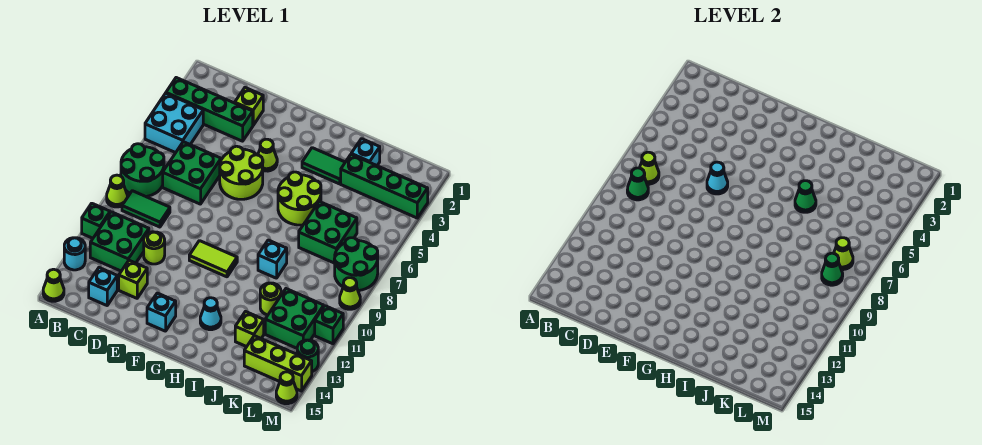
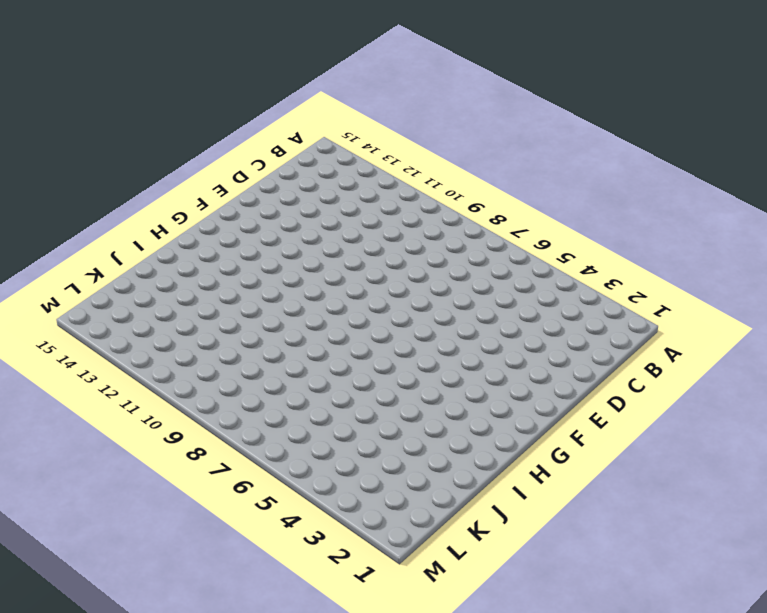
none -> green 1x4 brick [166,78,253,141]
none -> cyan 2x2 brick [145,93,203,153]
none -> green 2x2 round brick [121,144,164,196]
none -> lime 1x1 cone [107,175,127,207]

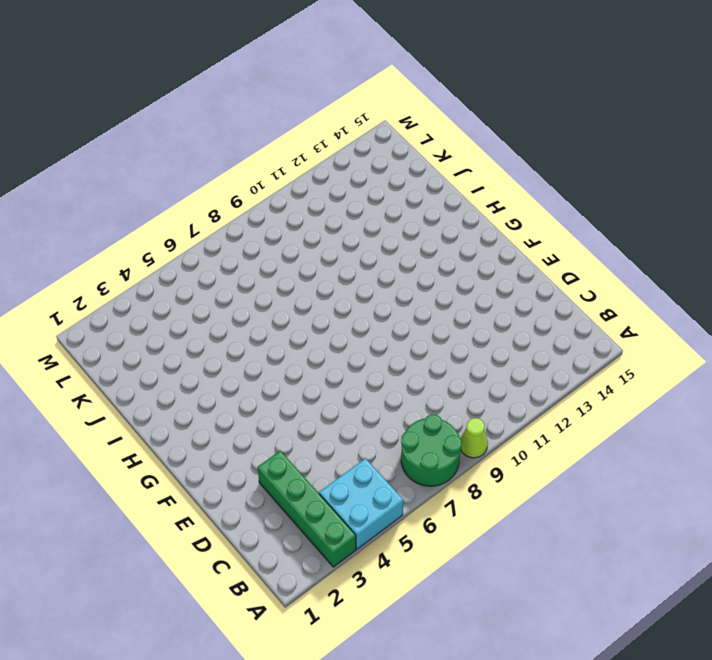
none -> green 1x1 brick [82,203,110,238]
none -> cyan 1x1 round brick [64,238,85,270]
none -> lime 1x1 cone [43,269,64,301]
none -> green 1x2 tile [122,191,170,227]

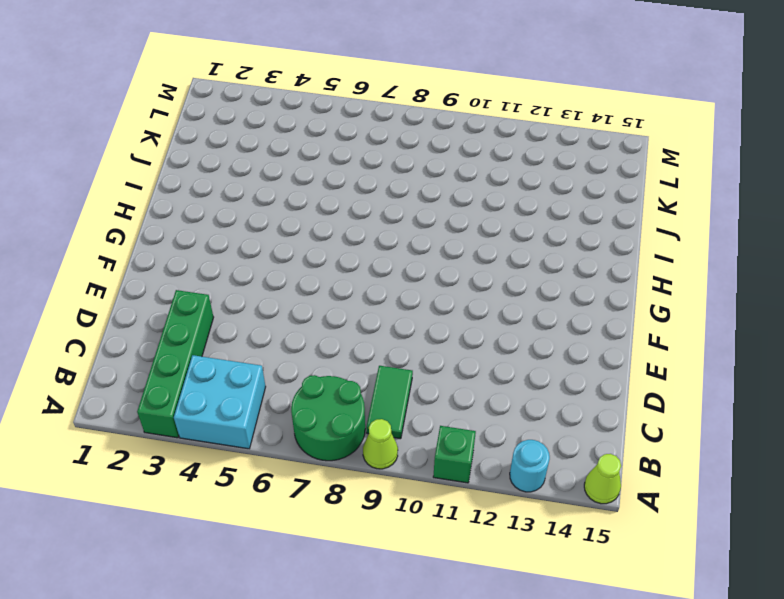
none -> green 2x2 brick [90,212,149,271]
none -> green 2x2 brick [163,142,221,204]
none -> cyan 1x1 brick [89,268,117,305]
none -> lime 1x1 brick [235,88,263,125]

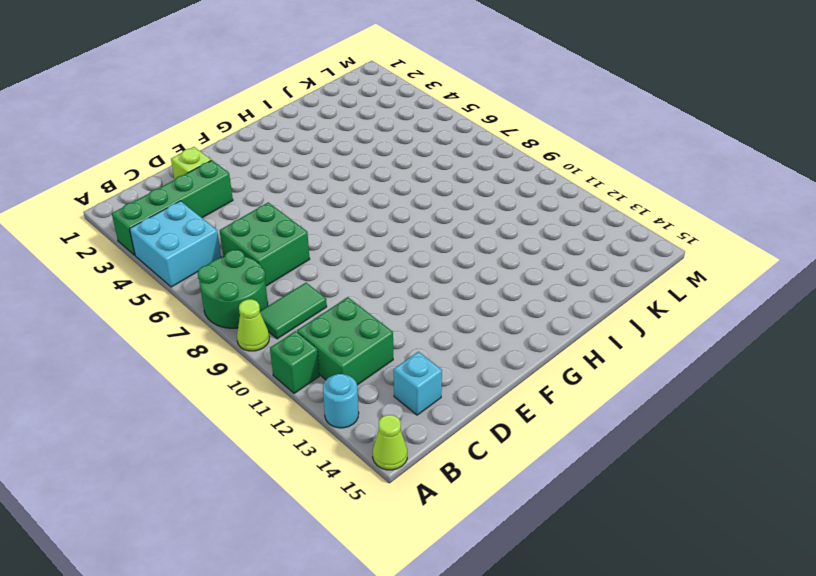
none -> lime 1x1 round brick [144,232,165,264]
none -> lime 1x1 brick [119,260,147,298]
none -> lime 2x2 round brick [220,146,263,199]
none -> lime 1x1 cone [258,139,277,171]

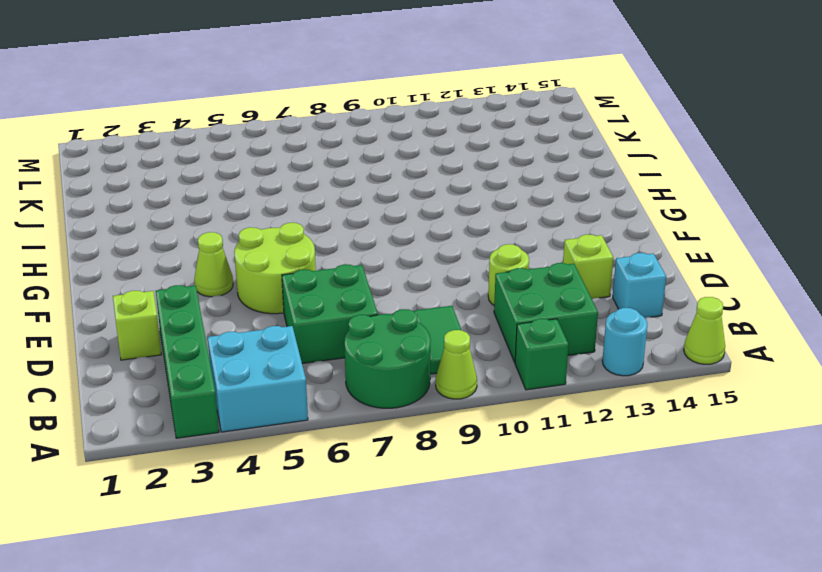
none -> lime 1x2 tile [189,241,237,277]
none -> cyan 1x1 brick [147,293,176,331]
none -> green 1x2 tile [302,148,345,184]
none -> lime 2x2 round brick [278,172,321,225]

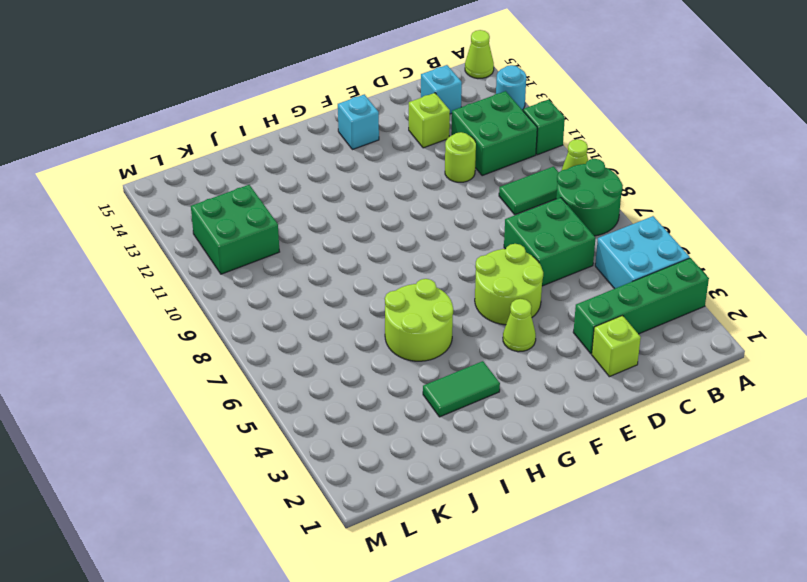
none -> lime 1x2 tile [189,241,237,277]
none -> cyan 1x1 cone [200,298,221,330]
none -> cyan 1x1 brick [258,240,287,278]
none -> cyan 1x1 brick [351,139,380,165]

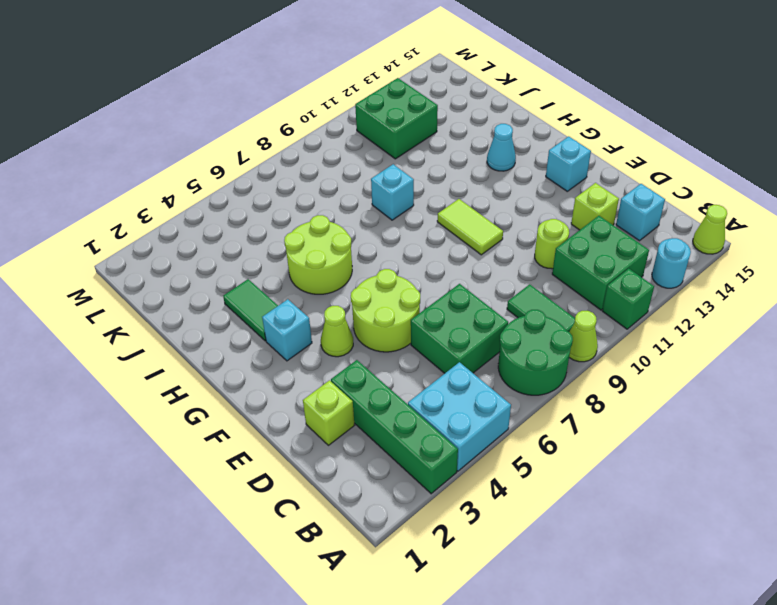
cyan 1x1 brick [262,299,312,361] -> cyan 1x1 brick moved to [351,139,380,165]
none -> green 1x4 brick [341,155,428,218]
none -> green 2x2 brick [299,201,357,263]
none -> lime 1x1 round brick [260,283,281,315]
none -> lime 1x1 brick [235,312,264,347]

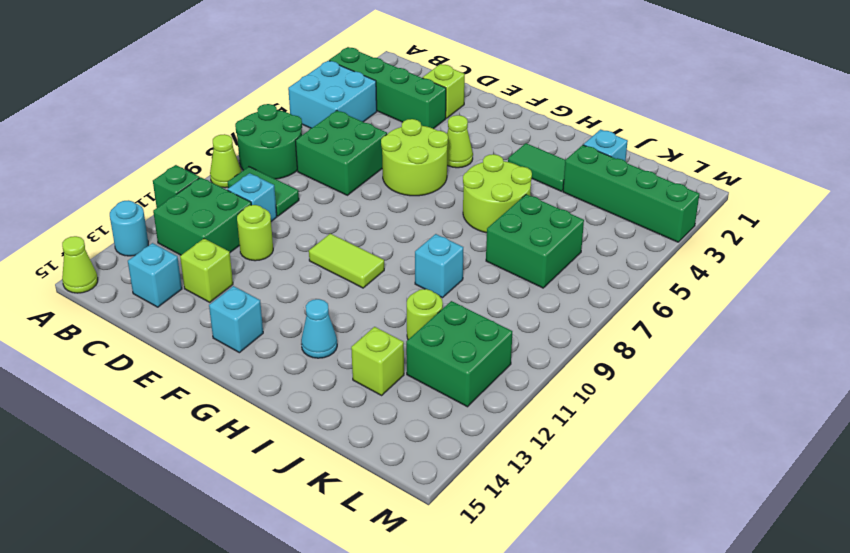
cyan 1x1 brick [227,173,277,221] -> none
none -> lime 1x3 brick [244,336,312,391]
none -> green 2x2 round brick [334,238,378,291]
none -> lime 1x1 cone [340,278,360,309]
none -> green 1x1 brick [315,306,343,344]

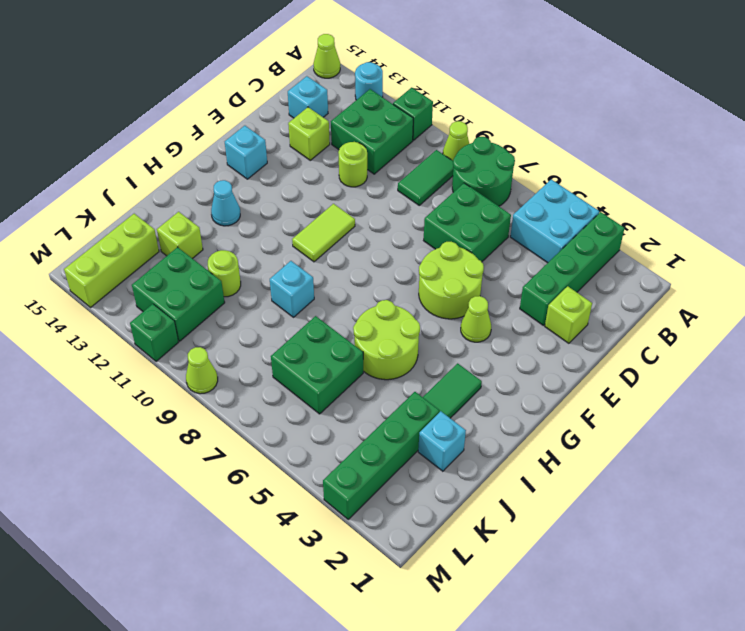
none -> green 2x2 round brick [334,238,378,291]
none -> green 1x1 round brick [297,340,318,372]
none -> lime 1x1 cone [276,372,297,404]
none -> lime 1x1 cone [640,152,659,184]

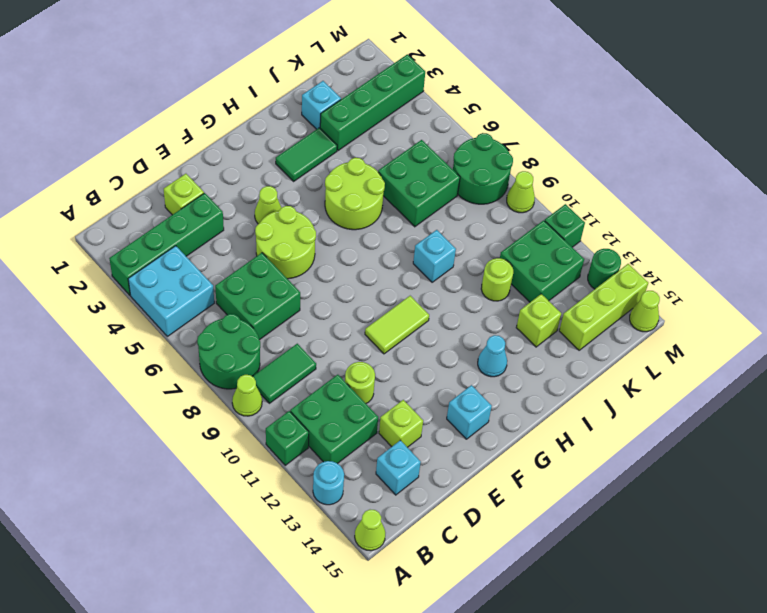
none -> lime 1x1 cone [640,152,659,184]
none -> green 1x1 cone [627,168,648,200]
none -> cyan 1x1 cone [707,162,728,194]
none -> green 1x1 cone [795,181,816,212]

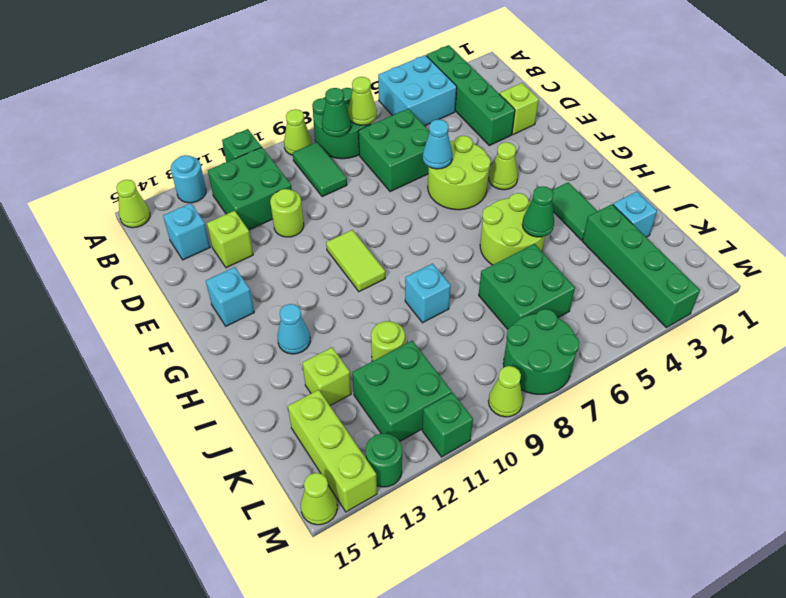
none -> lime 1x1 cone [834,238,853,270]
none -> green 1x1 cone [822,253,843,285]

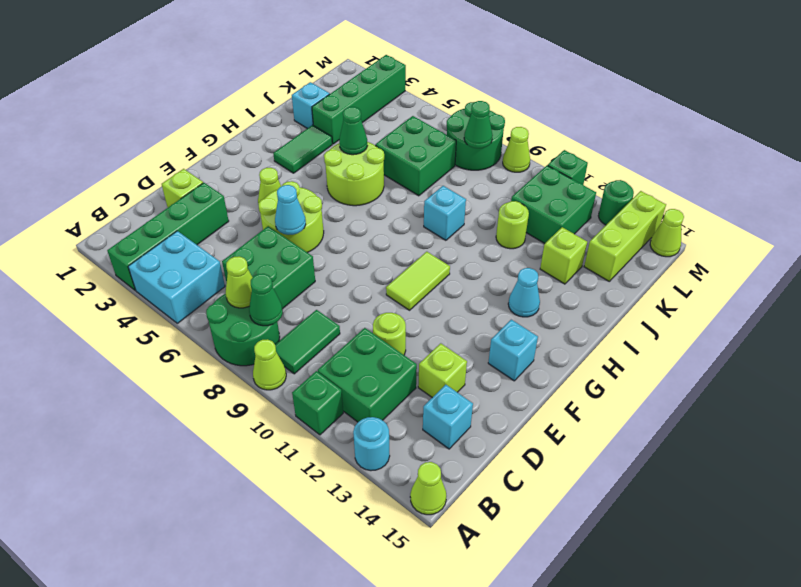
none -> lime 1x1 cone [834,238,853,270]

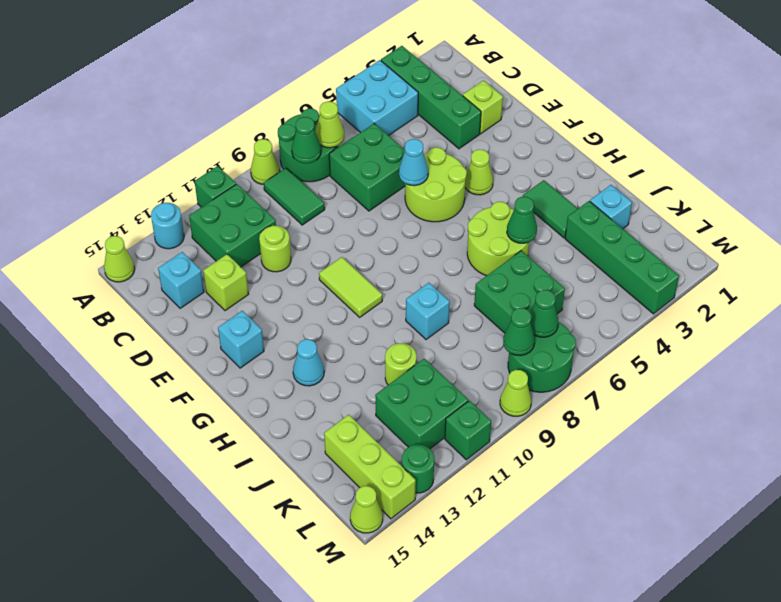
green 1x1 cone [530,290,558,337] -> lime 1x1 cone [834,238,853,270]
none -> lime 1x1 brick [235,312,264,347]

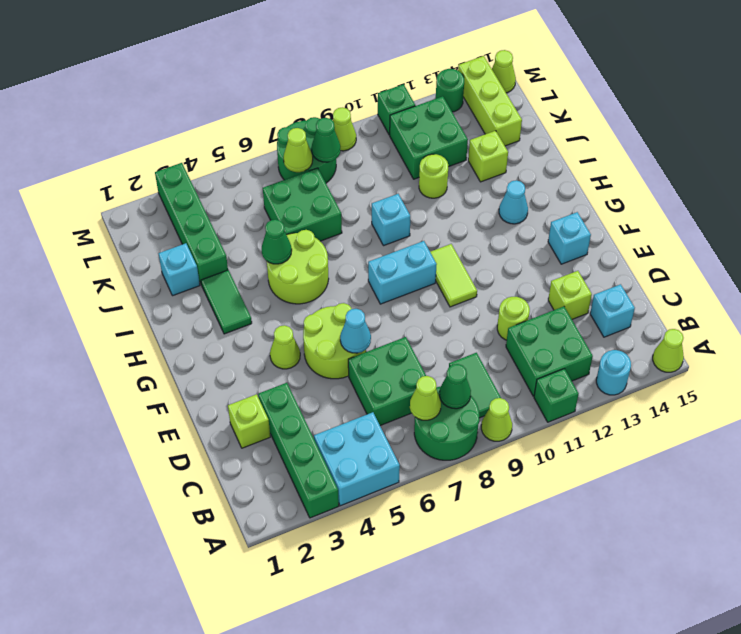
cyan 1x2 brick [368,241,437,304] -> none

